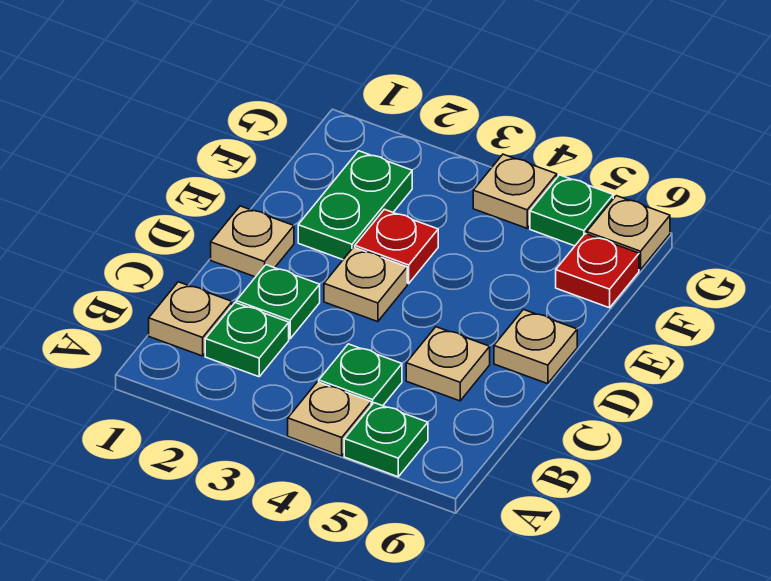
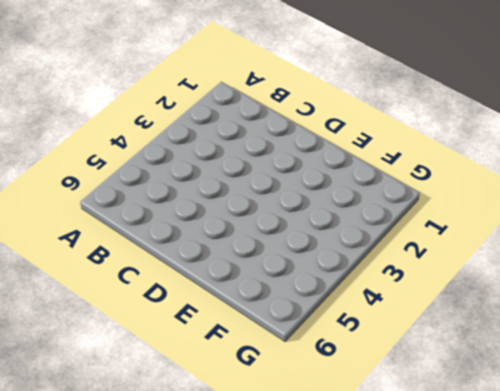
none -> tan 1x1 plate [288,382,371,456]
none -> green 1x1 plate [344,403,428,477]
none -> tan 1x1 plate [149,282,232,356]

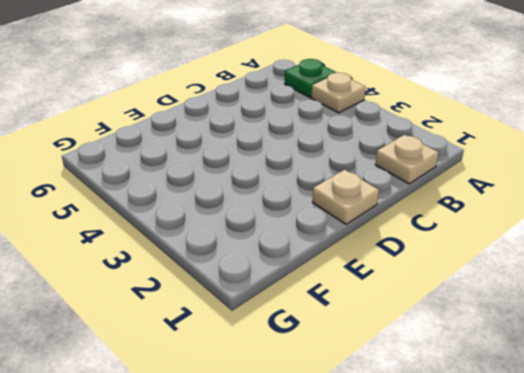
none -> green 1x1 plate [205,303,289,377]
none -> green 1x1 plate [319,344,402,406]
none -> green 1x1 plate [236,265,320,339]

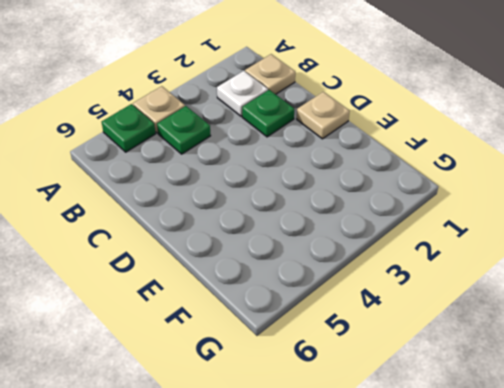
white 1x1 plate [217,71,268,116] -> green 1x1 plate [205,303,289,377]
none -> tan 1x1 plate [406,327,490,401]
none -> tan 1x1 plate [324,247,407,322]
none -> tan 1x1 plate [494,310,577,384]

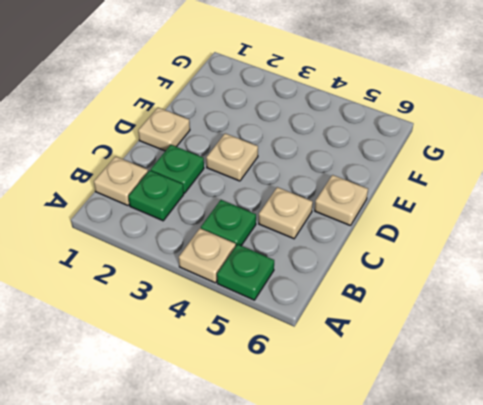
none -> green 1x2 plate [298,151,412,260]
none -> red 1x1 plate [355,209,438,284]
none -> red 1x1 plate [556,234,639,308]

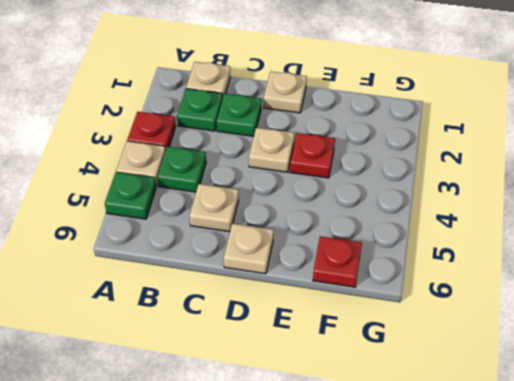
red 1x1 plate [127,112,176,150] -> none
none -> green 1x2 plate [298,151,412,260]
none -> tan 1x1 plate [473,154,557,228]
none -> green 1x1 plate [530,175,613,246]

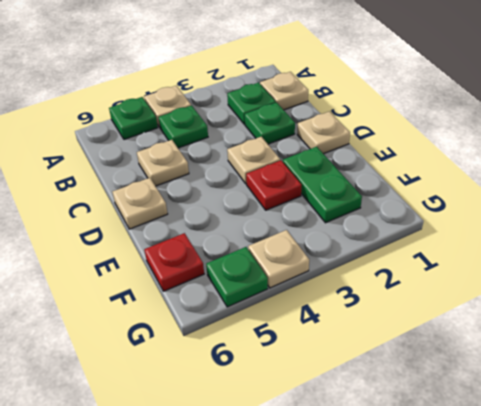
none -> tan 1x1 plate [587,196,670,270]

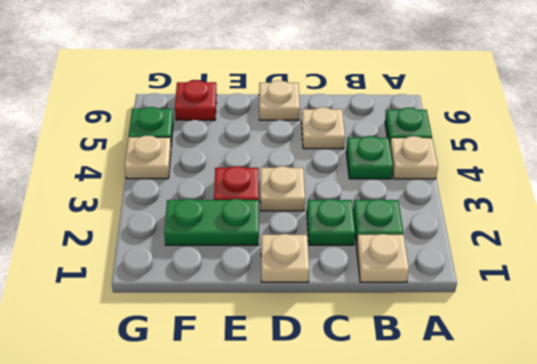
none -> tan 1x1 plate [587,196,670,270]

